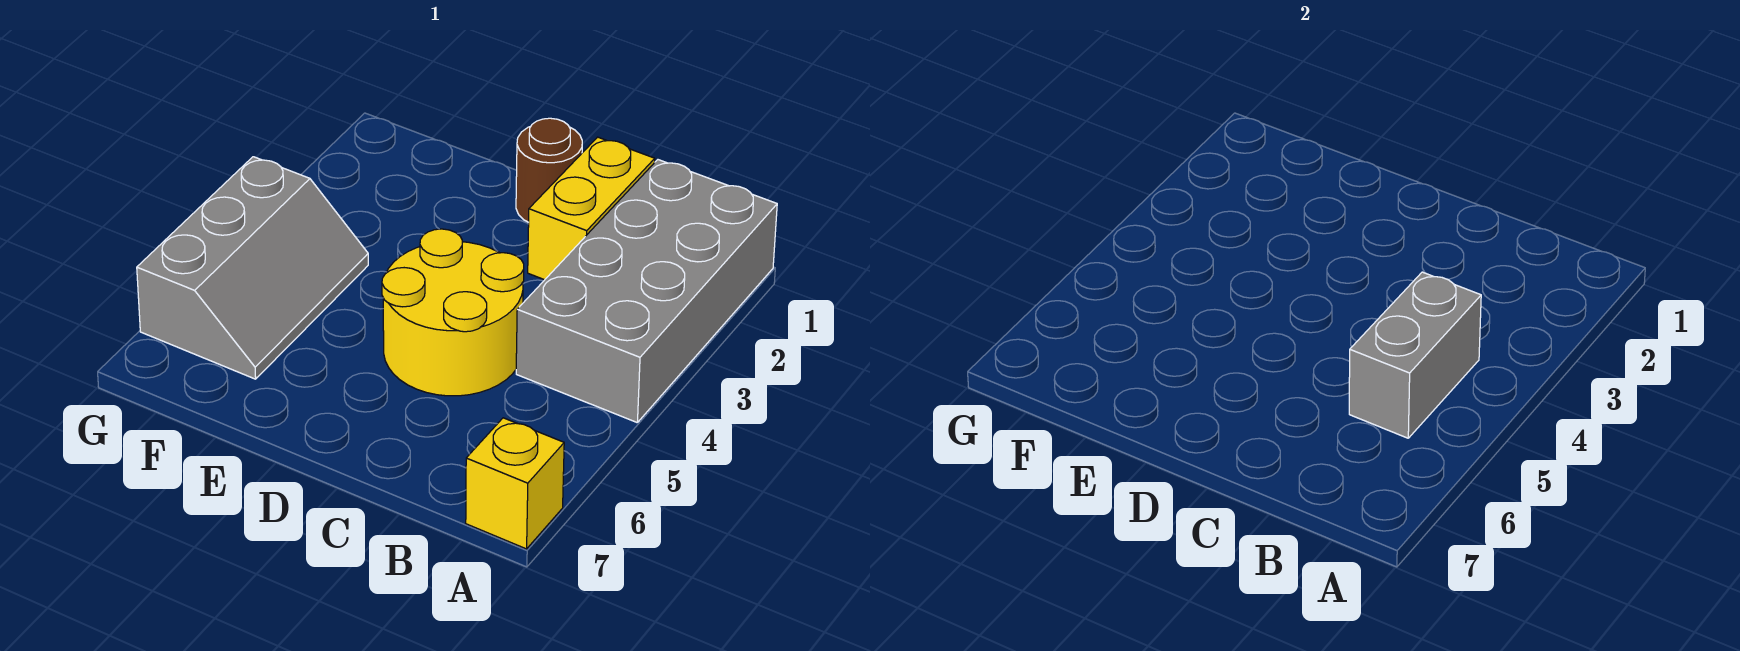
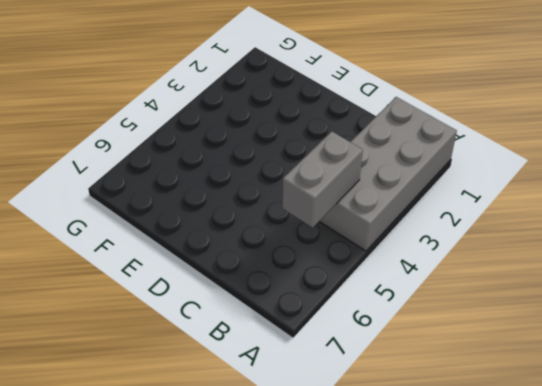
none -> yellow 1x1 brick [466,418,564,549]
none -> yellow 1x2 brick [528,137,655,280]

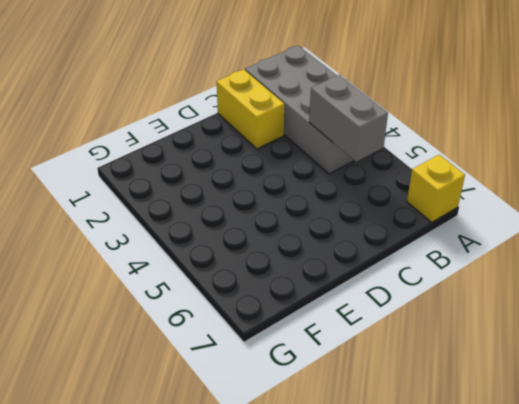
none -> yellow 2x2 round brick [382,229,524,396]
none -> brown 1x1 round brick [516,118,582,222]

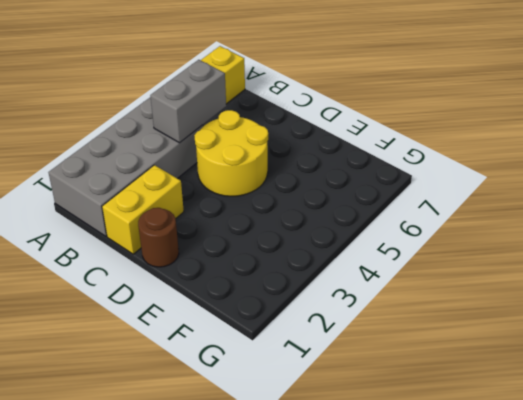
none -> grey 2x3 slope [137,157,368,379]

